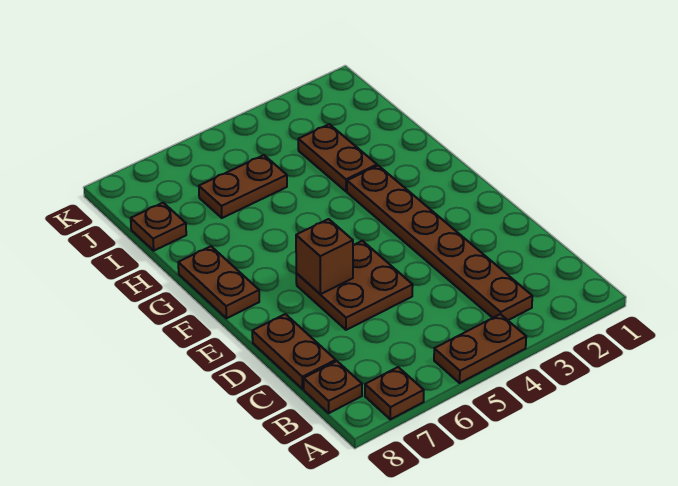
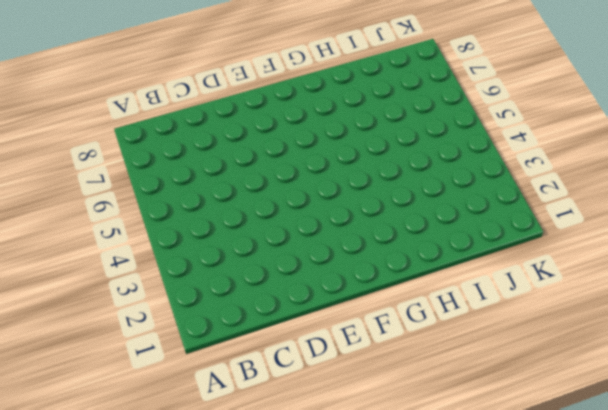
none -> brown 1x2 plate [434,314,526,383]
none -> brown 1x1 plate [365,367,424,419]

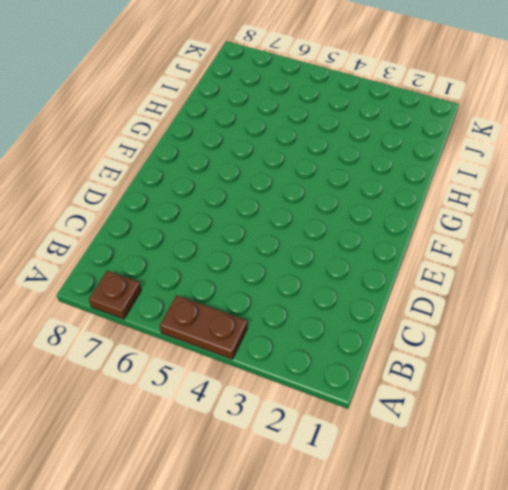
none -> brown 1x6 plate [347,166,532,320]
none -> brown 1x1 plate [304,361,362,413]

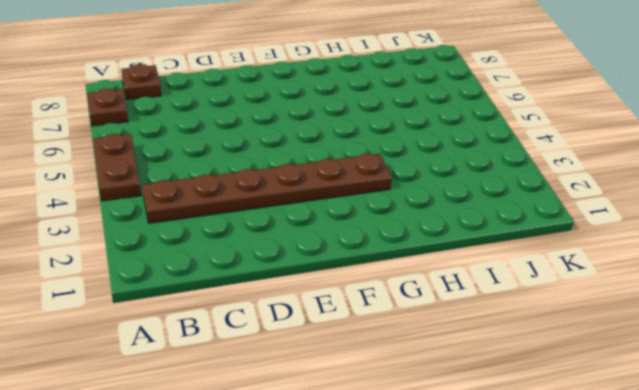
none -> brown 1x2 plate [252,314,336,389]
none -> brown 2x2 plate [296,241,413,330]

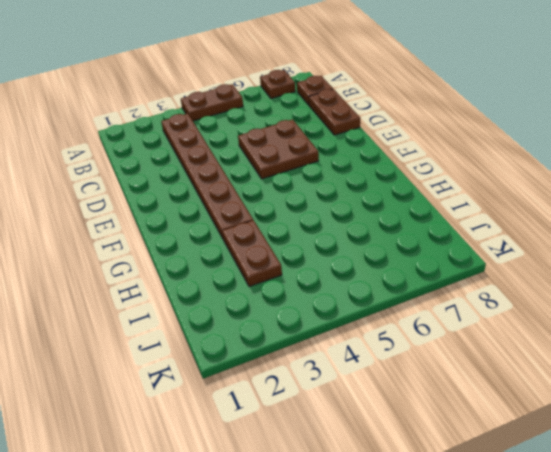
none -> brown 1x2 plate [178,246,259,318]
none -> brown 1x2 plate [199,155,287,218]

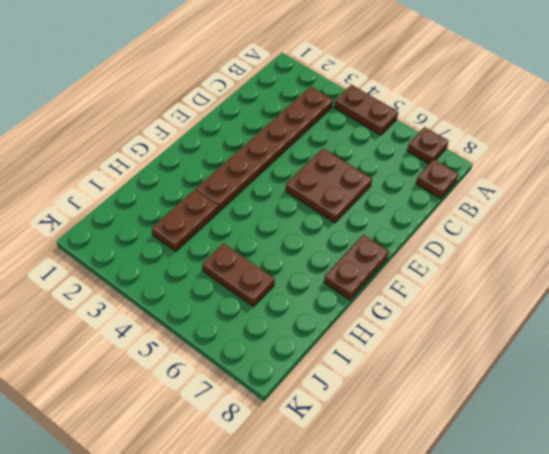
none -> brown 1x2 plate [252,314,336,389]
none -> brown 1x1 plate [131,203,186,251]

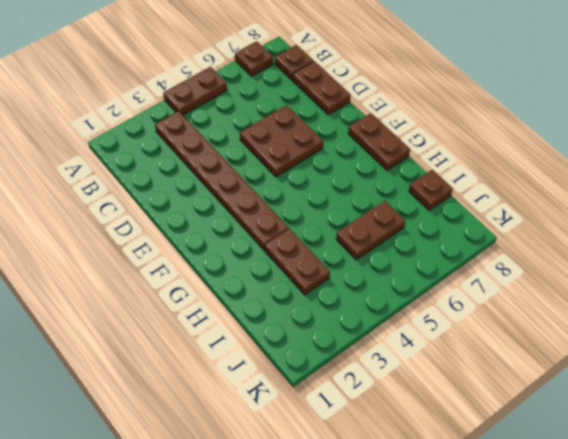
none -> brown 1x1 brick [296,219,353,294]

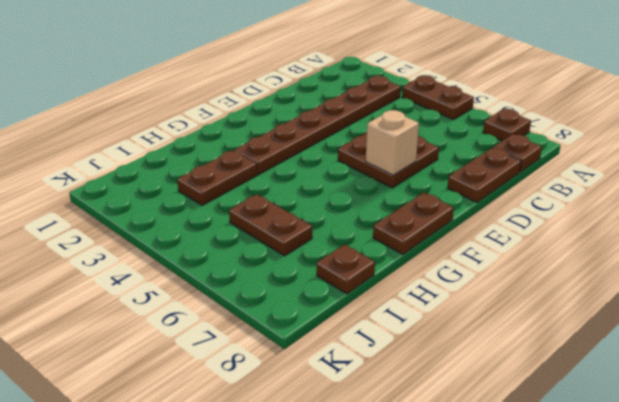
tan 1x1 brick [366,110,419,175] -> brown 1x1 brick [296,219,353,294]

